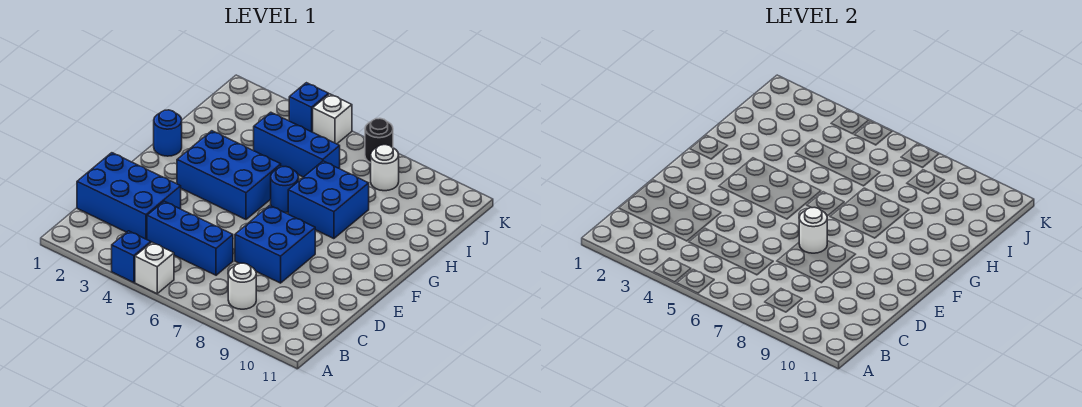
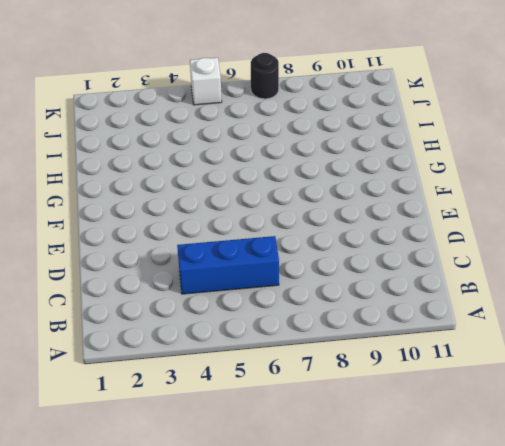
none -> blue 1x1 brick [112,231,151,282]
none -> white 1x1 brick [135,242,174,294]
none -> white 1x1 round brick [228,263,256,309]

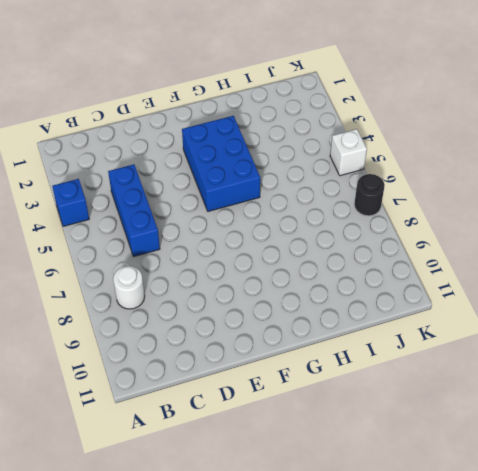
none -> white 1x1 brick [135,242,174,294]
none -> blue 2x3 brick [77,153,181,240]
none -> blue 2x2 brick [235,206,315,283]

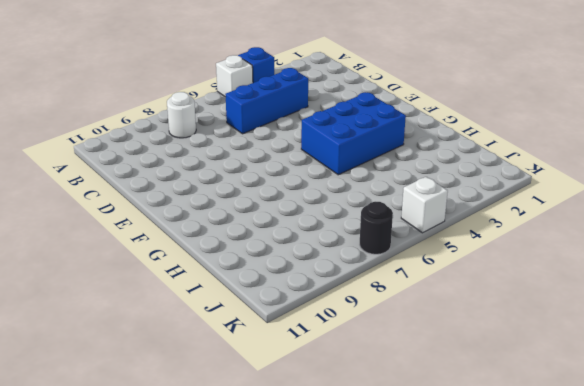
none -> blue 2x3 brick [77,153,181,240]
none -> blue 2x2 brick [235,206,315,283]
none -> blue 1x1 round brick [154,110,182,156]

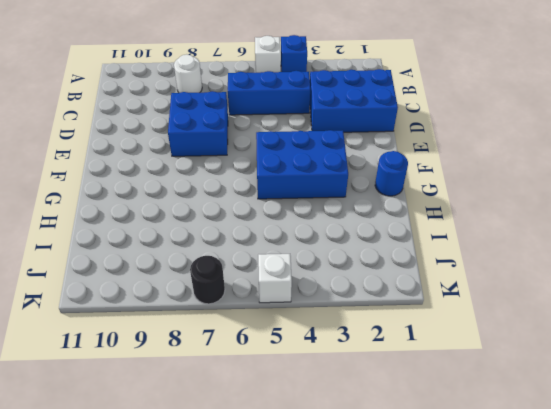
none -> blue 1x1 round brick [271,167,299,213]
none -> blue 2x2 brick [288,161,369,239]
none -> blue 1x3 brick [254,112,340,177]

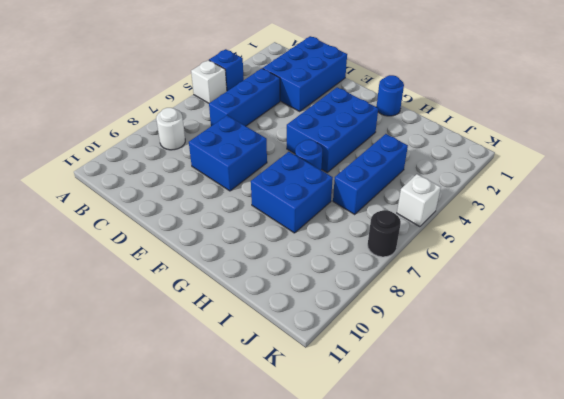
none -> white 1x1 round brick [371,145,399,191]
none -> blue 1x1 brick [289,83,329,132]
none -> white 1x1 round brick [799,207,827,253]

